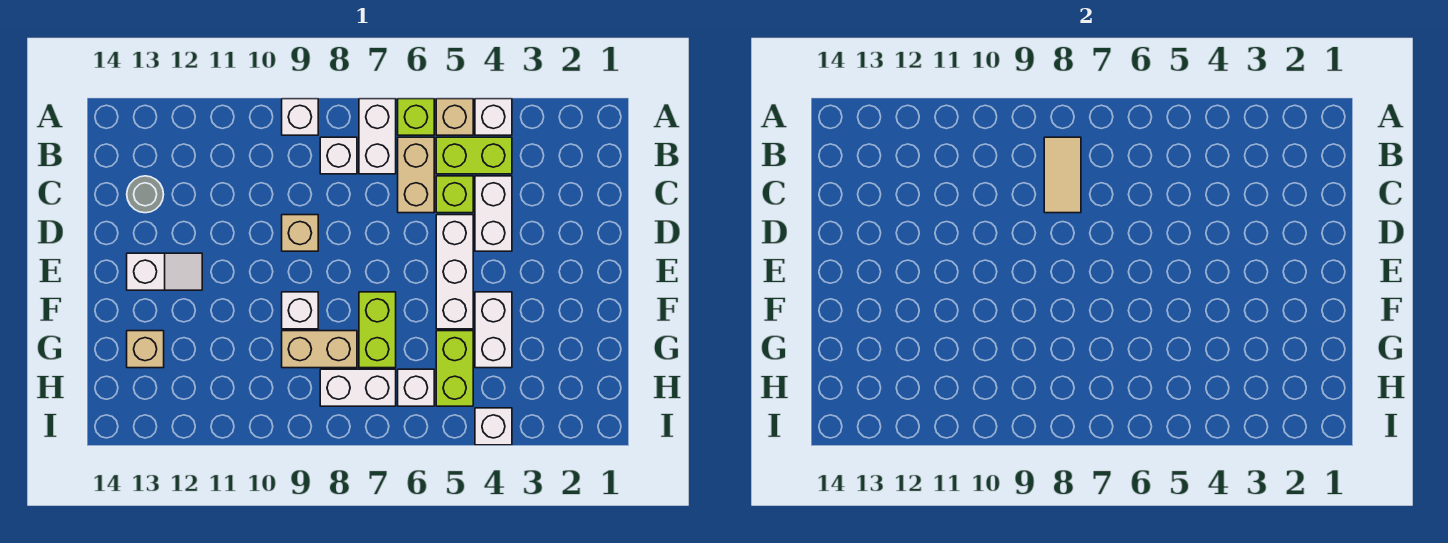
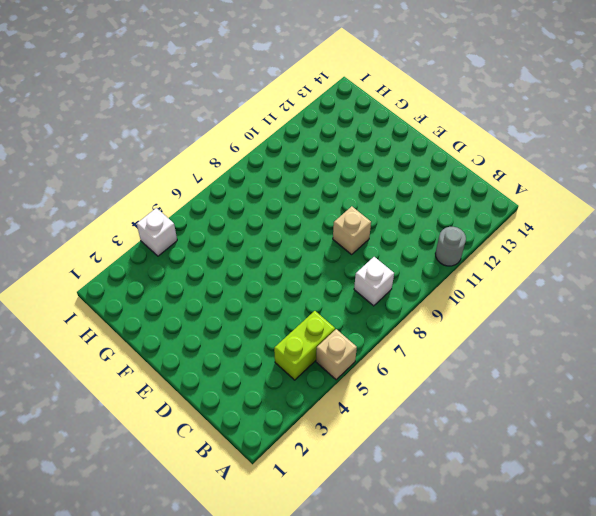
grey 1x1 round brick [435,227,466,266] -> grey 1x1 round brick moved to [127,176,164,213]
none -> white 1x1 brick [475,99,512,135]
none -> lime 1x1 brick [398,99,434,135]
none -> white 1x2 brick [359,99,396,174]

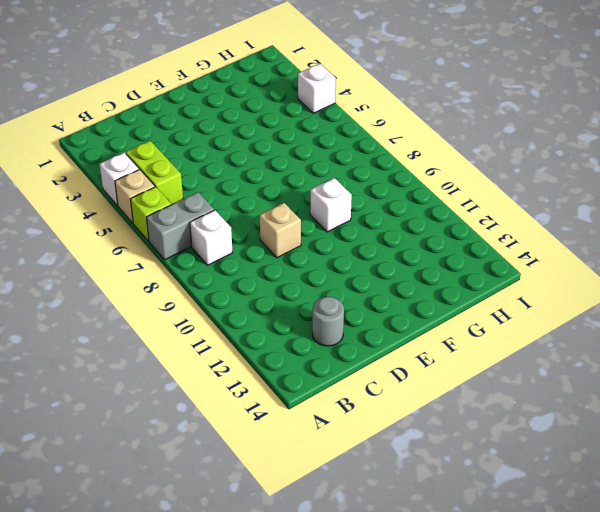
grey 1x2 brick [147,192,214,260] -> white 1x2 brick [359,99,396,174]
none -> white 1x1 brick [282,99,318,135]
none -> tan 1x2 brick [398,137,434,213]
none -> white 1x2 brick [475,176,512,251]

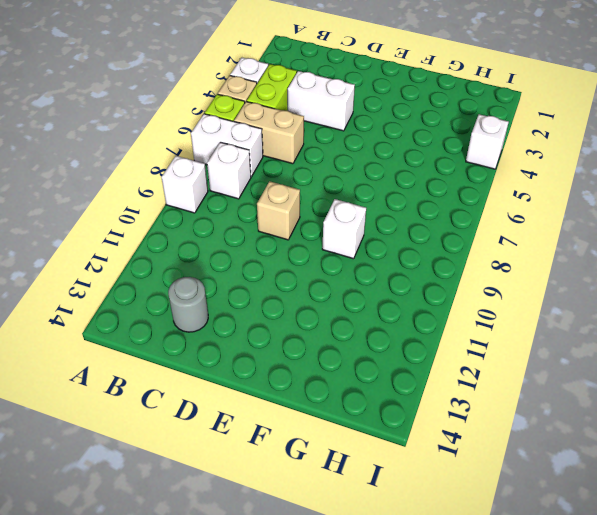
none -> lime 1x1 brick [436,176,473,213]
none -> white 1x3 brick [436,215,473,329]
none -> white 1x2 slope [127,253,202,290]

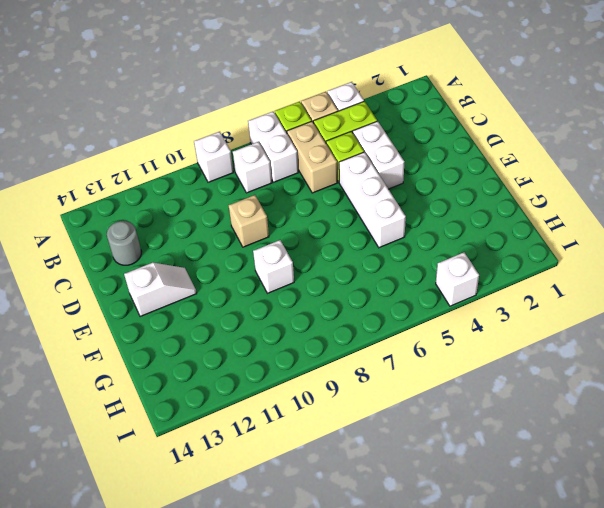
none -> white 1x2 brick [475,292,512,368]
none -> lime 1x2 brick [359,292,396,368]
none -> lime 1x2 brick [436,331,473,406]

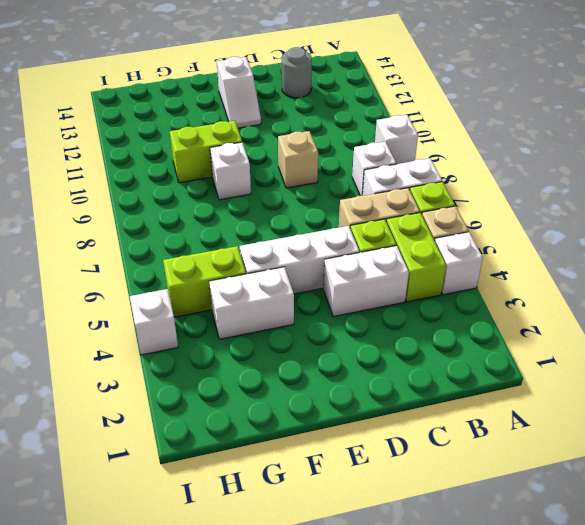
lime 1x2 brick [170,121,242,183] -> lime 1x2 brick moved to [359,292,396,368]
none -> tan 1x2 brick [282,331,357,368]
none -> tan 1x1 brick [127,331,164,368]
none -> white 1x1 brick [398,369,434,406]

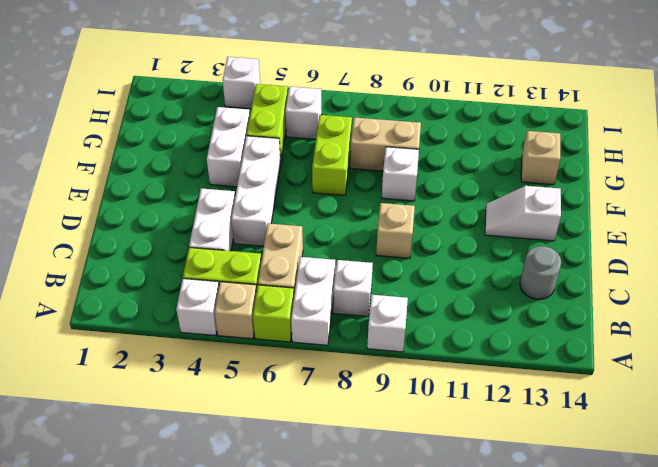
none -> lime 1x1 brick [436,176,473,213]
none -> white 1x2 brick [320,369,396,406]
none -> tan 1x2 tile [1044,137,1081,213]

